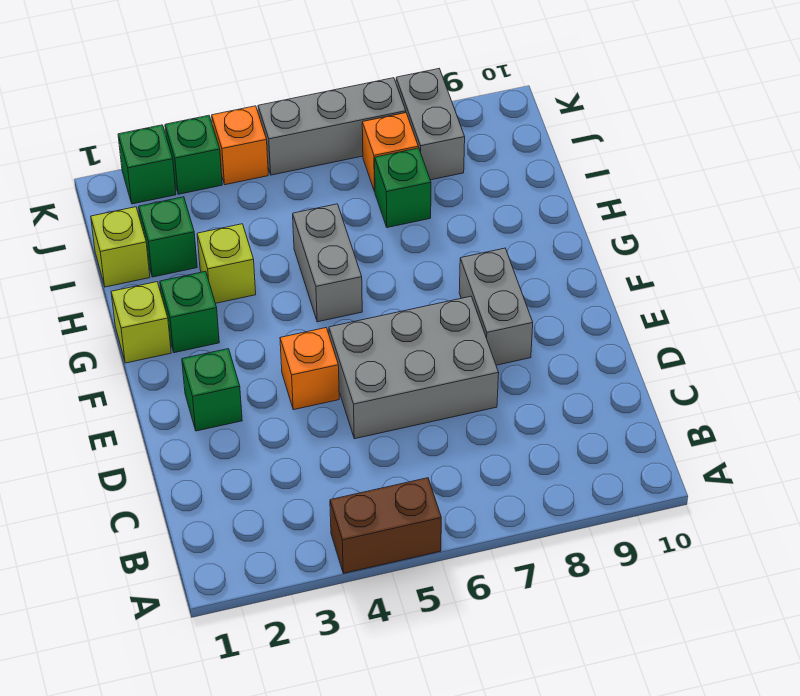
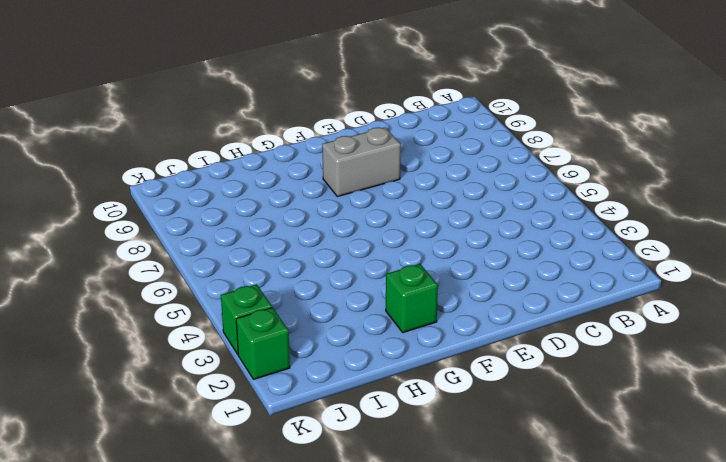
none -> brown 1x2 brick [330,478,441,573]
none -> grey 2x3 brick [329,296,499,439]
none -> green 1x1 brick [182,349,242,431]

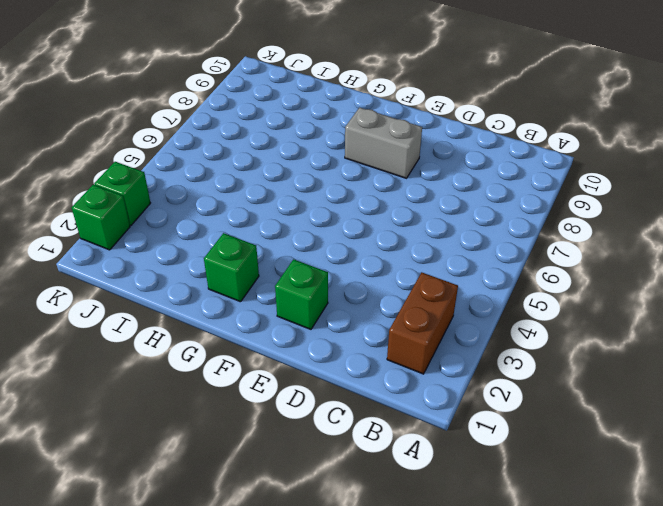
brown 1x2 brick [387,273,458,374] -> brown 1x2 brick moved to [330,478,441,573]
none -> grey 2x3 brick [329,296,499,439]
none -> orange 1x1 brick [280,328,339,410]
none -> lime 1x1 brick [111,282,171,363]

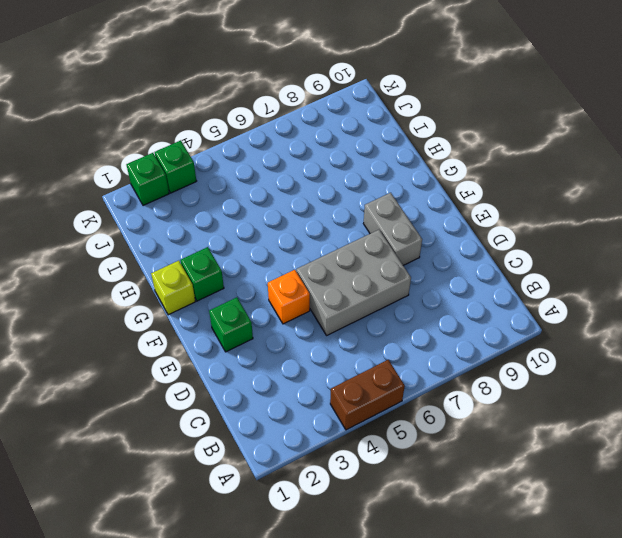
none -> grey 1x2 brick [293,204,362,322]
none -> lime 1x1 brick [197,224,256,303]
none -> lime 1x1 brick [91,207,150,287]

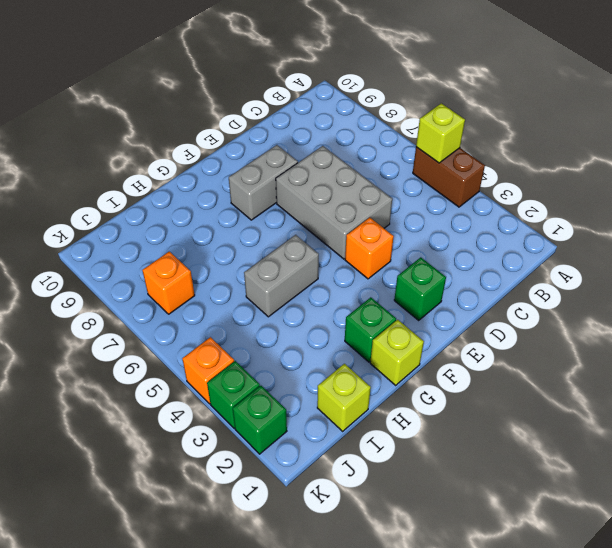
lime 1x1 brick [416,103,465,163] -> lime 1x1 brick moved to [197,224,256,303]
none -> green 1x1 brick [139,197,197,277]
none -> green 1x1 brick [375,148,431,228]
none -> grey 1x2 brick [396,69,465,180]

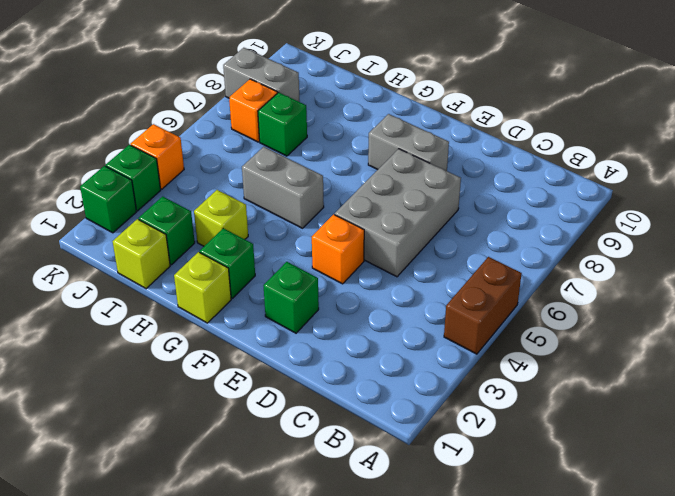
none -> grey 1x3 brick [258,78,406,175]

